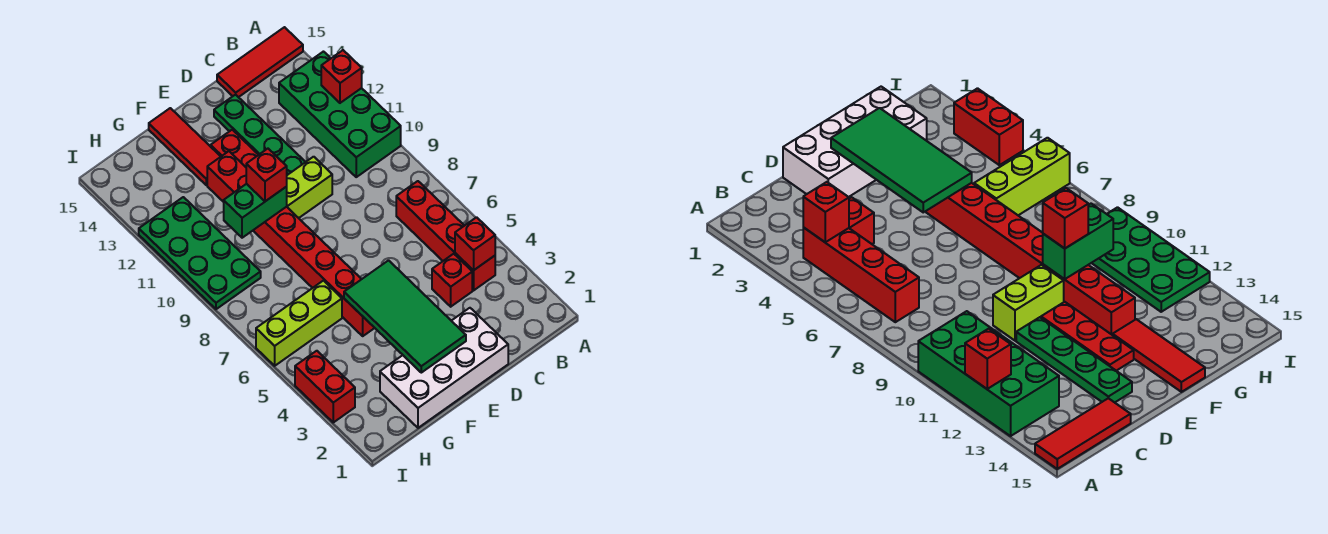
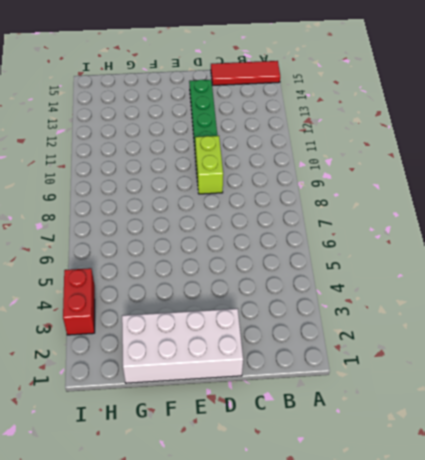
lime 1x2 brick [195,136,223,194] -> lime 1x2 brick turned to [286,157,332,218]
none -> green 2x4 brick [279,52,401,177]
none -> red 1x4 brick [396,181,495,290]
none -> red 1x1 brick [432,254,472,307]

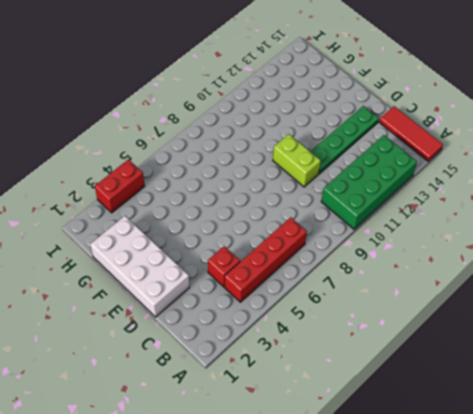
none -> red 1x3 plate [211,130,258,167]
none -> red 1x8 brick [207,151,374,336]
none -> red 1x3 tile [149,108,221,185]

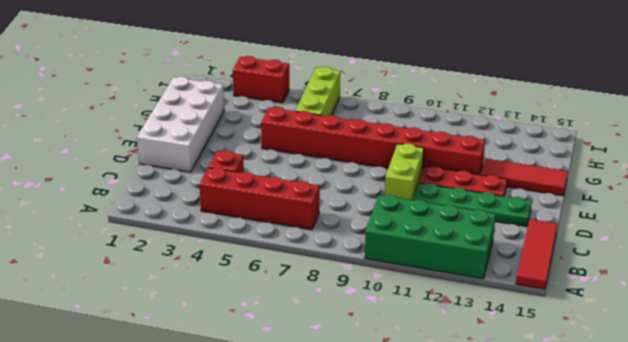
none -> green 2x4 plate [139,197,261,309]
none -> red 1x1 brick [321,50,362,103]
none -> red 1x1 brick [455,217,495,271]

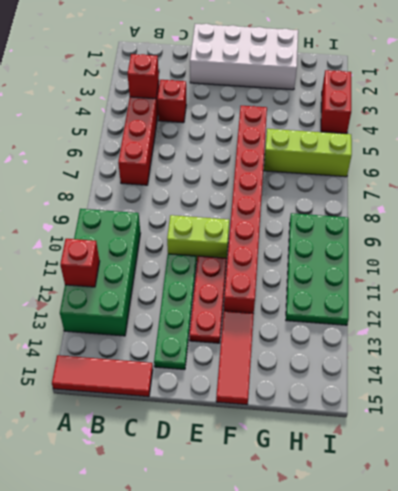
none -> green 2x4 tile [344,260,466,373]
none -> green 1x2 brick [224,184,287,238]
none -> red 1x1 brick [246,149,287,201]

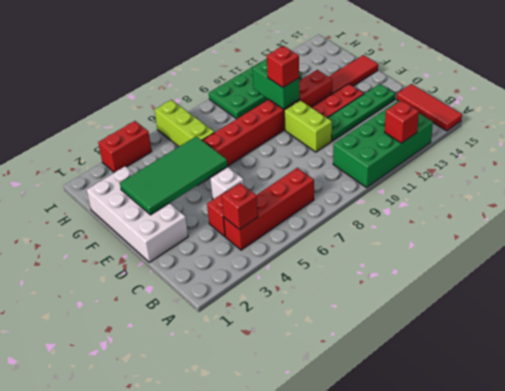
white 1x1 brick [210,167,244,199] -> none

